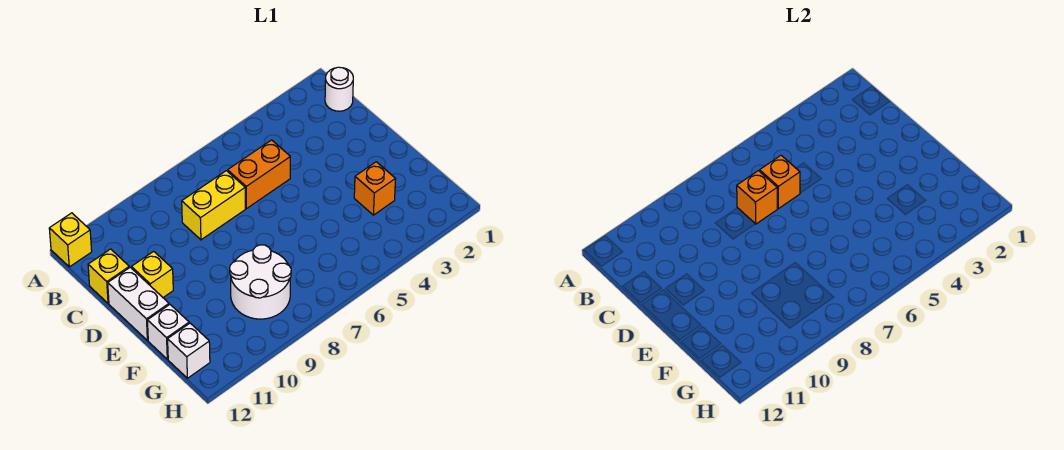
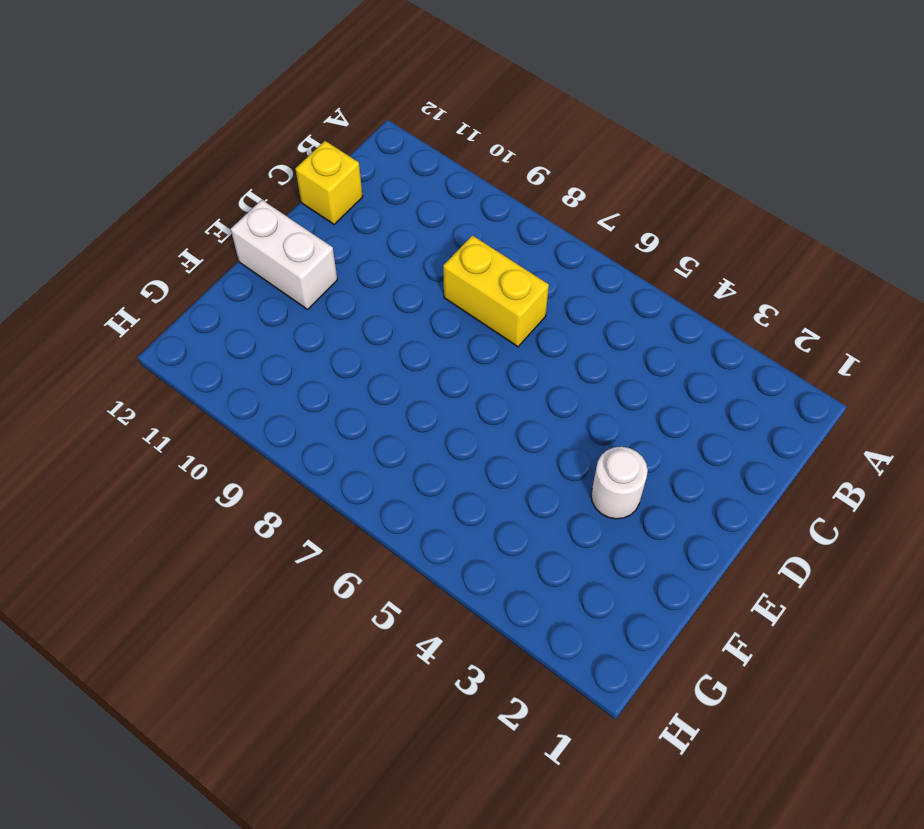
white 1x1 round brick [591,447,648,519] -> white 1x1 round brick moved to [325,67,353,111]
white 1x2 brick [231,200,337,309] -> white 1x2 brick turned to [108,267,169,341]
none -> yellow 1x1 brick [49,213,92,267]
none -> orange 1x2 brick [228,140,290,209]
none -> yellow 1x1 brick [131,251,173,297]

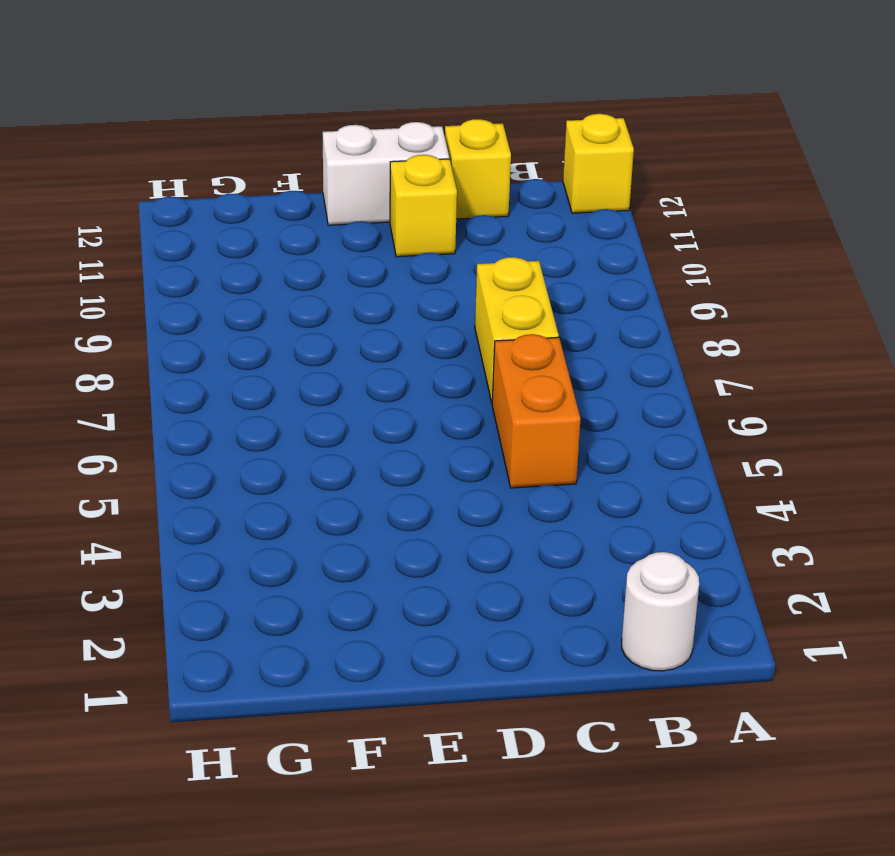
none -> orange 1x1 brick [354,162,395,215]
none -> white 2x2 round brick [230,245,291,319]
none -> white 1x1 brick [147,305,189,359]

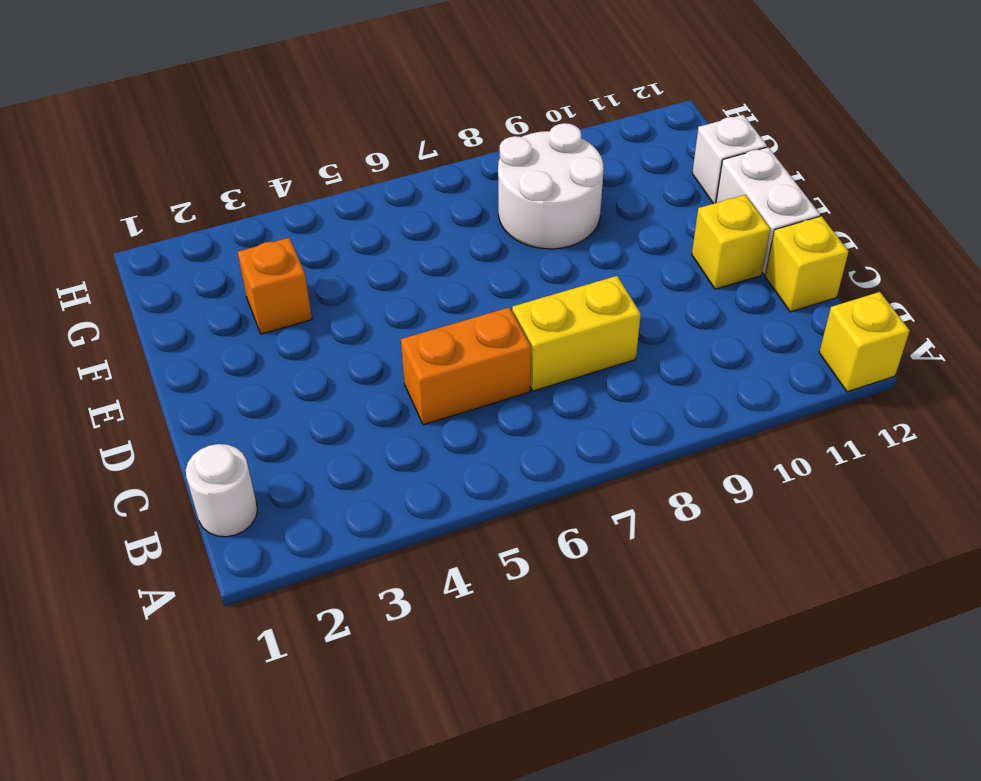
none -> white 1x1 brick [168,323,210,378]
none -> orange 1x1 brick [760,155,800,209]
none -> orange 1x1 brick [737,171,777,224]

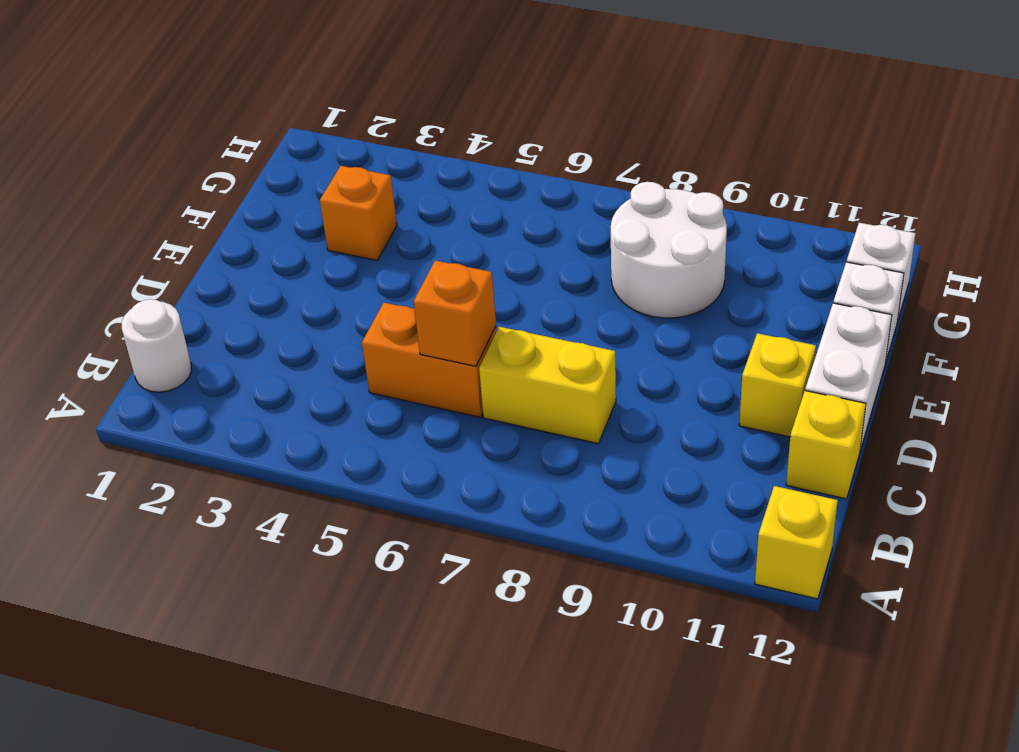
none -> orange 1x1 brick [737,171,777,224]

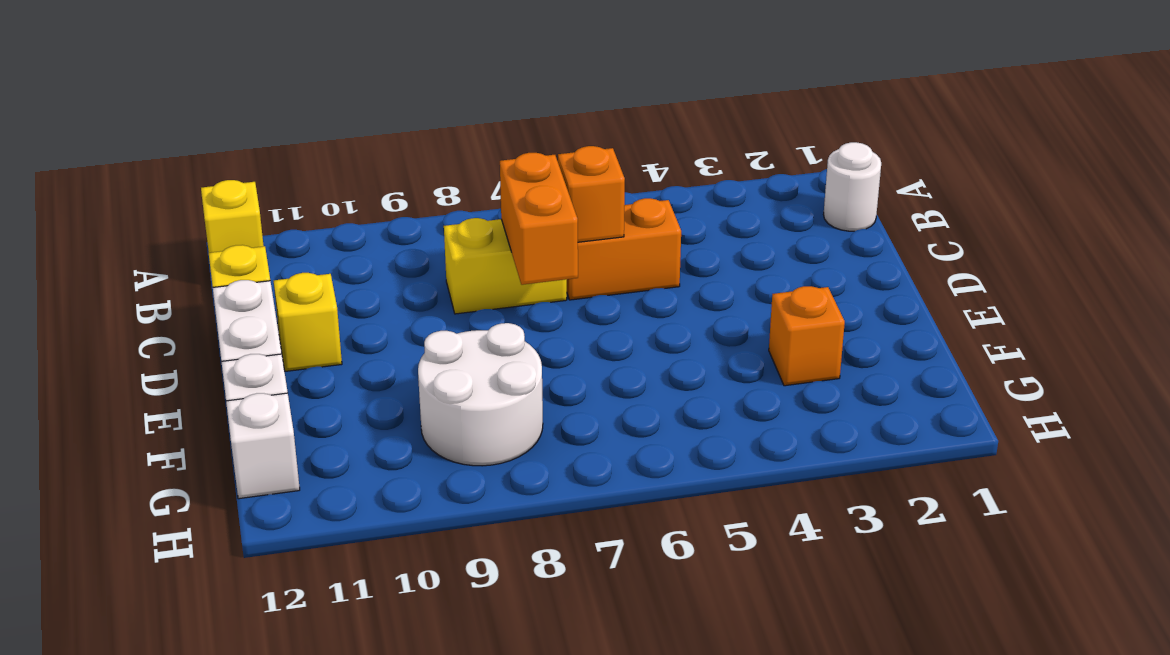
orange 1x2 brick [500,153,578,285] -> orange 1x1 brick [737,171,777,224]

